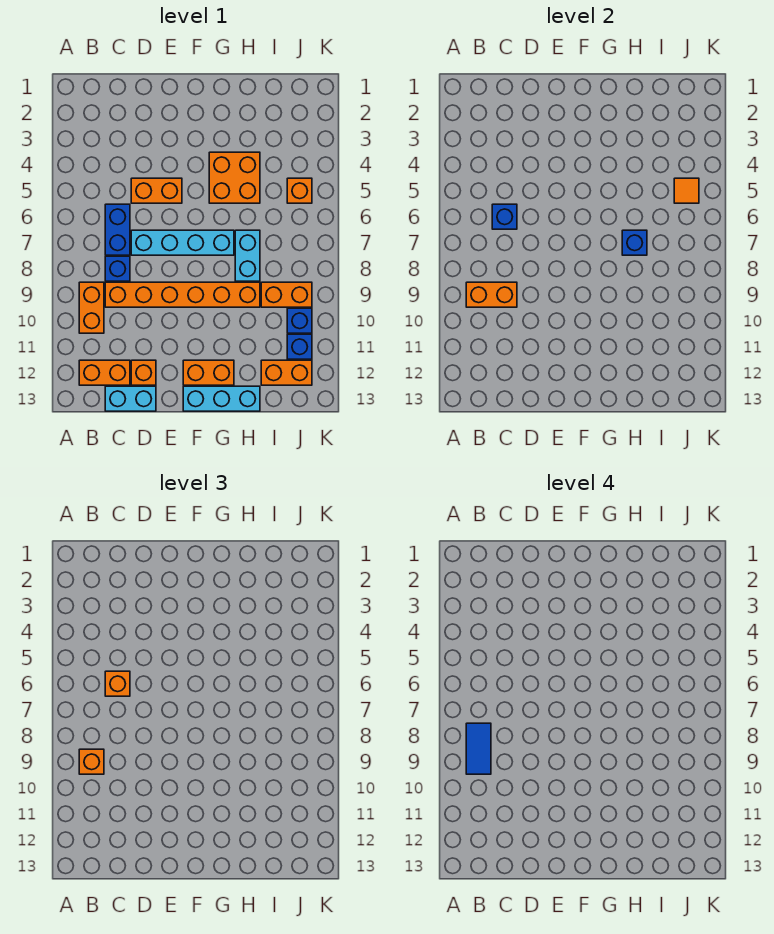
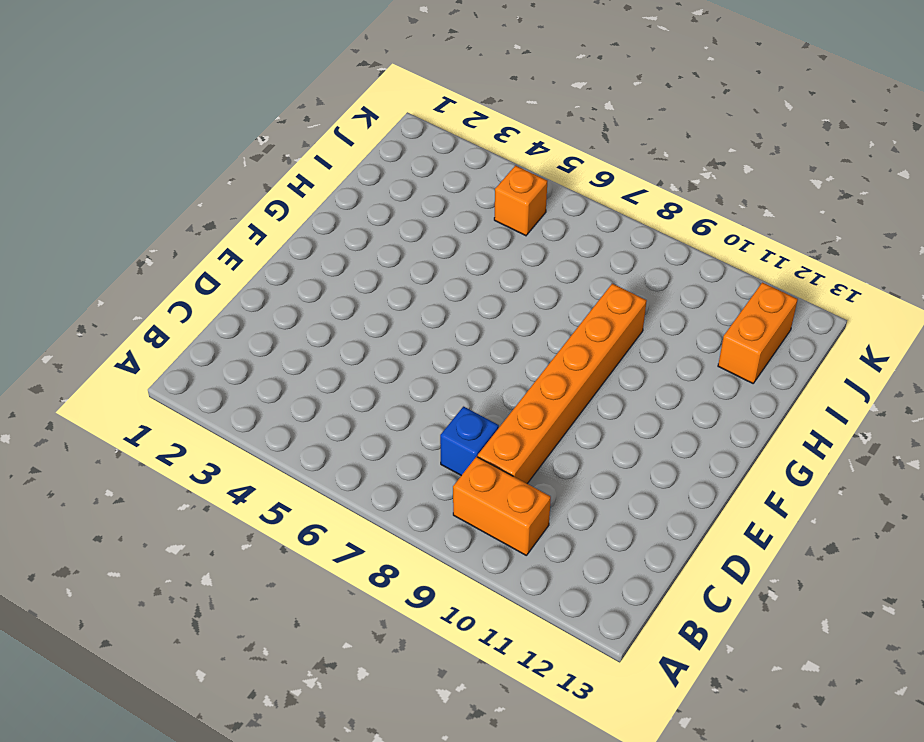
none -> orange 1x2 brick [79,360,130,385]
none -> blue 1x2 brick [105,204,130,255]
none -> cyan 1x2 brick [105,386,156,411]

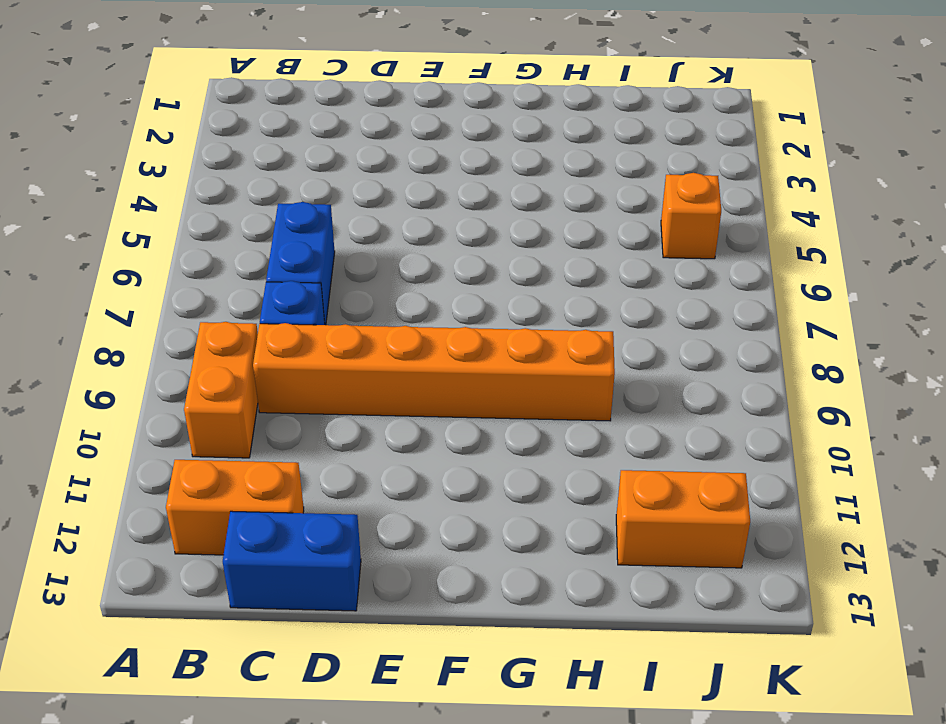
blue 1x2 brick [223,511,361,611] -> cyan 1x2 brick [105,386,156,411]
none -> orange 1x2 brick [131,178,182,203]
none -> cyan 1x4 brick [131,230,234,255]
none -> orange 1x1 brick [131,360,156,385]

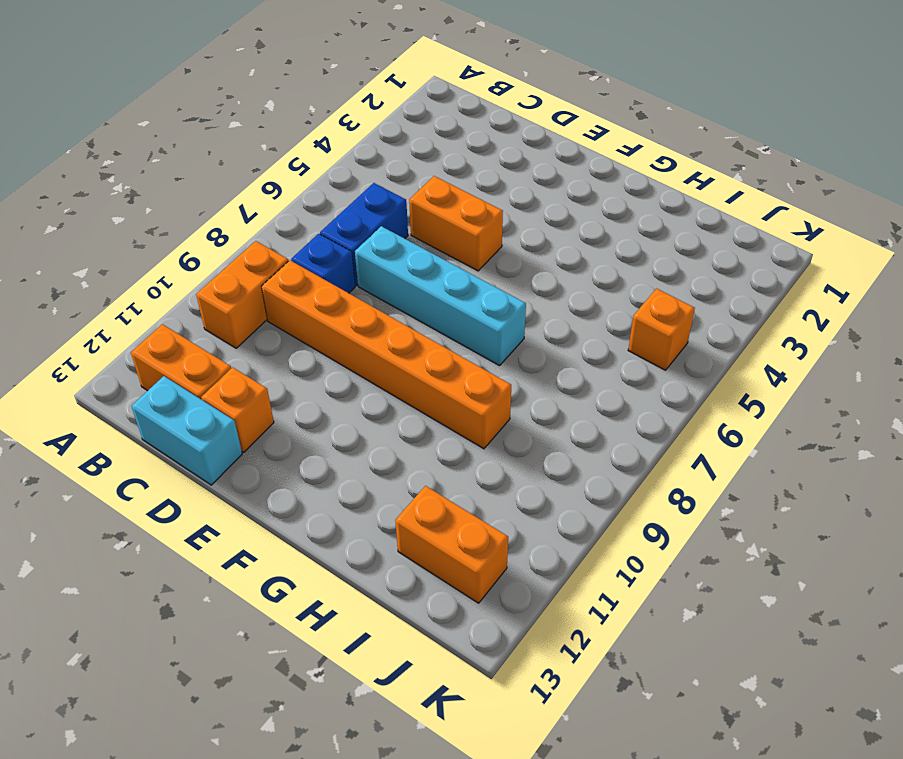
none -> orange 1x2 brick [183,360,234,385]
none -> cyan 1x3 brick [183,386,260,411]
none -> orange 2x2 brick [209,152,260,203]

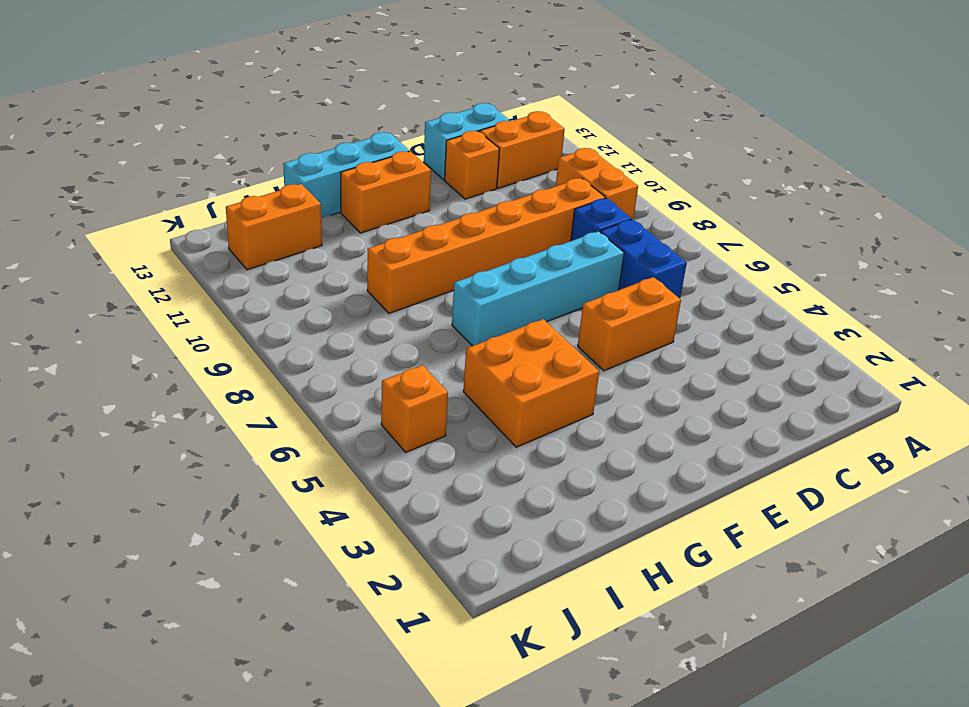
none -> cyan 1x2 brick [235,230,260,281]
none -> orange 1x2 brick [261,282,312,307]
none -> blue 1x1 brick [287,308,312,333]

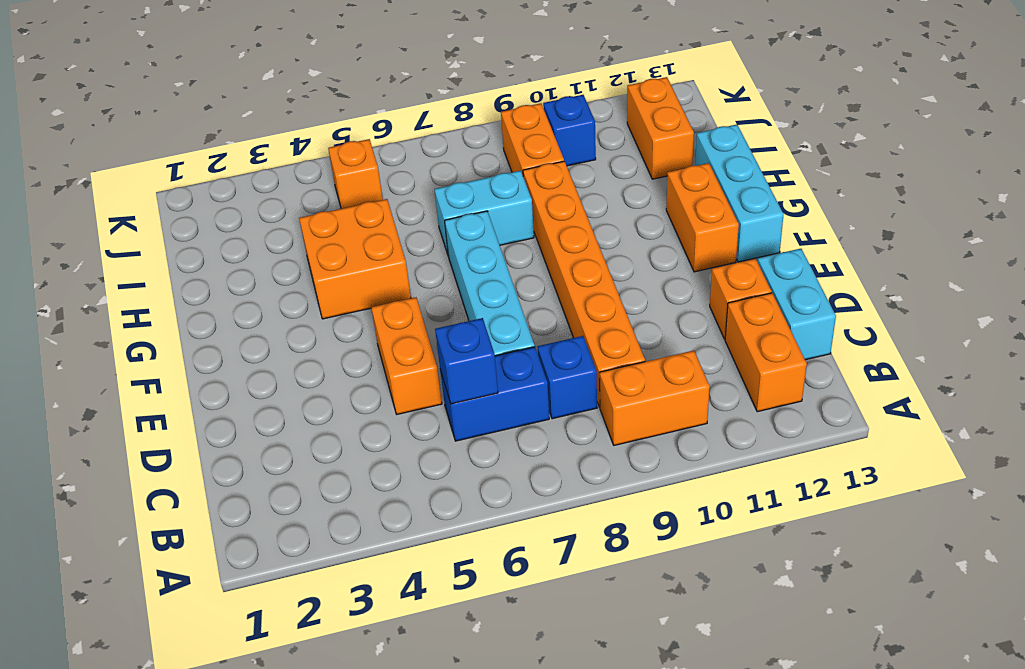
none -> blue 1x1 brick [287,334,312,359]
none -> orange 1x2 brick [466,282,517,307]
none -> blue 1x1 brick [622,230,647,255]

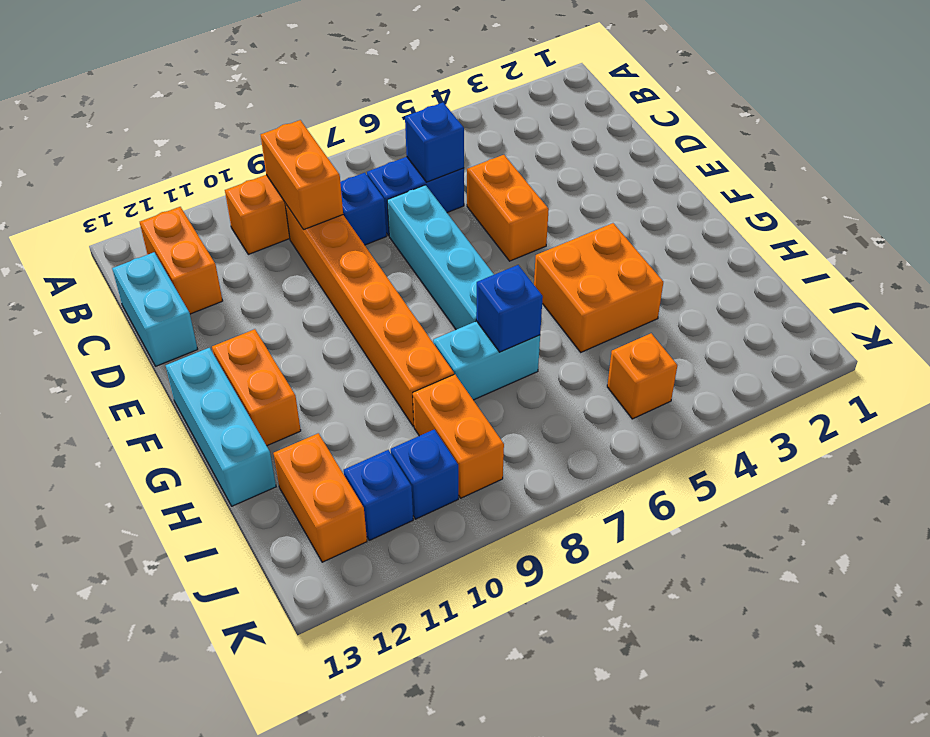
none -> orange 1x1 brick [131,360,156,385]
none -> orange 1x1 tile [674,178,699,203]
none -> orange 1x1 brick [79,749,104,774]

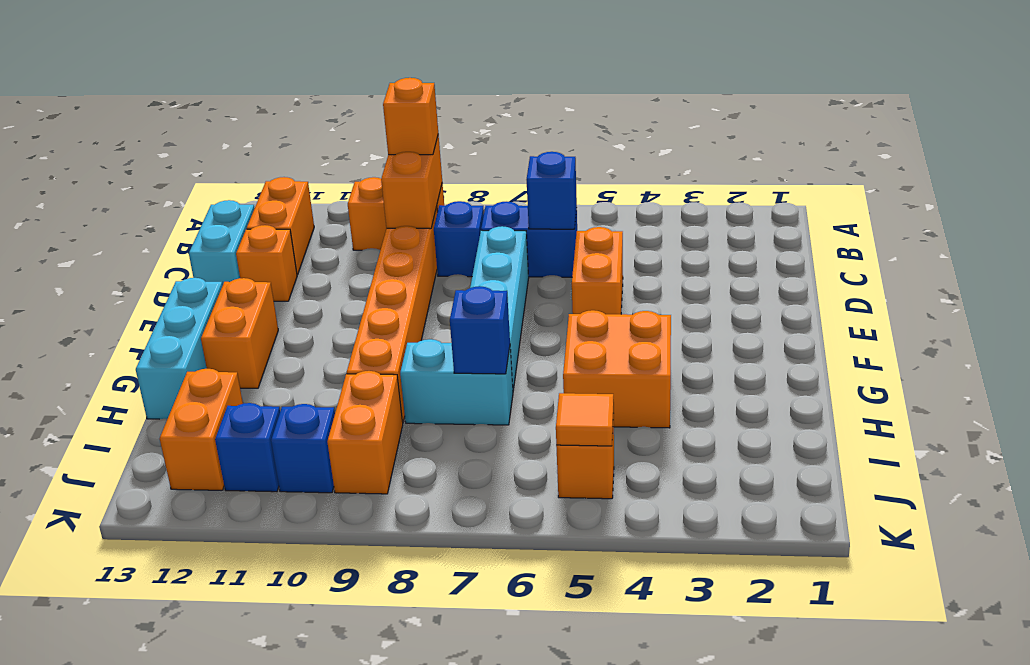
none -> orange 1x1 brick [105,671,130,696]
none -> blue 1x2 tile [466,723,491,774]

